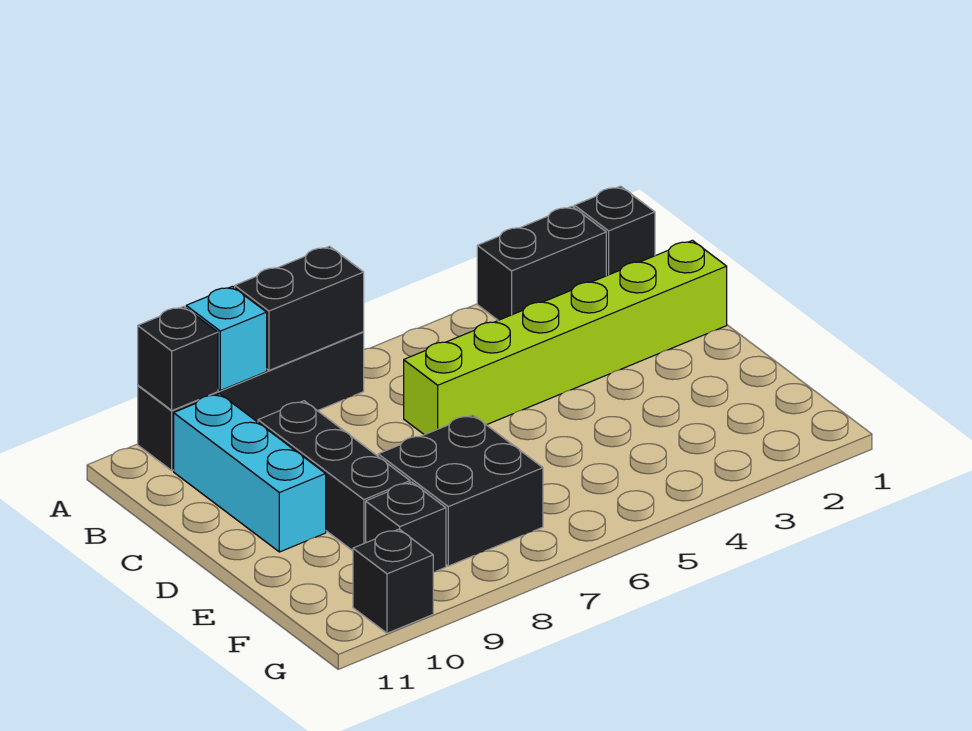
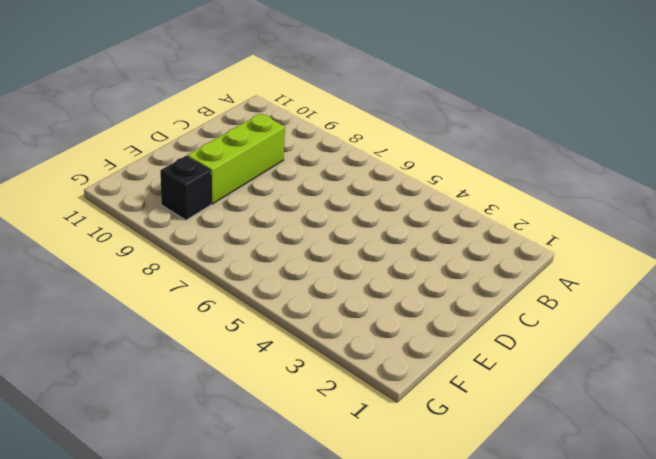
lime 1x3 brick [187,114,285,204] -> black 1x3 brick [258,401,410,551]
none -> black 1x1 brick [574,186,655,276]
none -> black 1x2 brick [477,206,606,320]
none -> black 1x4 brick [138,332,364,471]

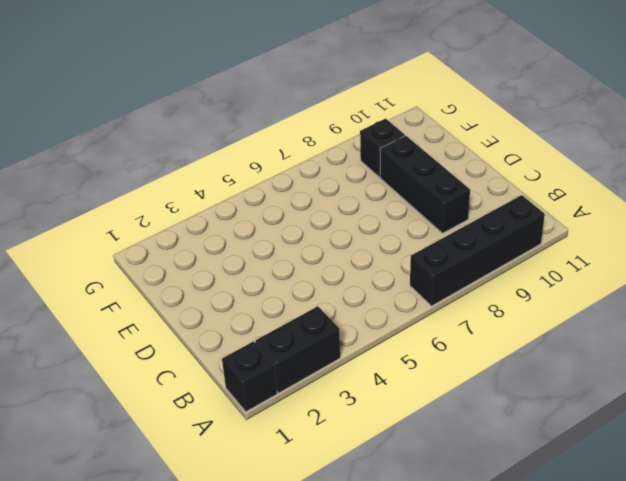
none -> cyan 1x3 brick [174,394,326,552]
none -> lime 1x6 brick [404,240,727,435]
none -> black 2x2 brick [378,415,543,566]

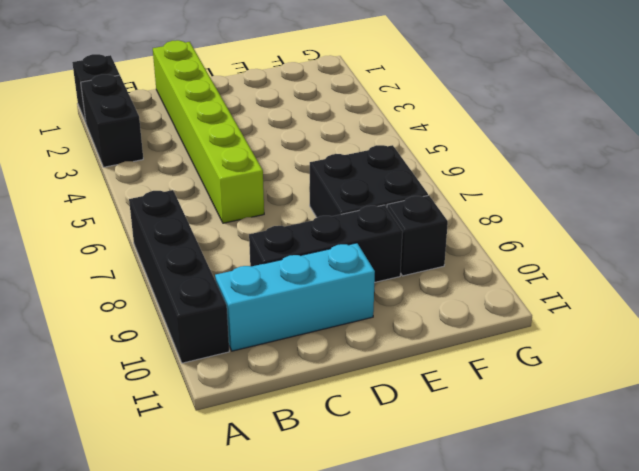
none -> black 1x1 brick [353,529,433,633]
none -> black 1x2 brick [235,246,364,370]
none -> cyan 1x1 brick [186,286,267,390]

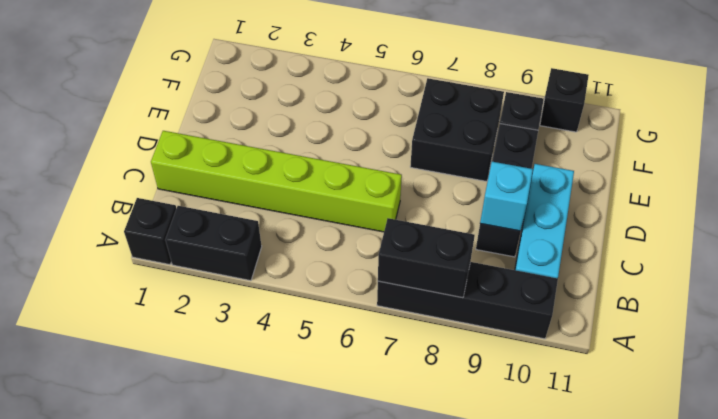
cyan 1x1 brick [480,162,533,231] -> cyan 1x1 brick moved to [186,286,267,390]
none -> black 1x1 brick [138,307,218,410]

